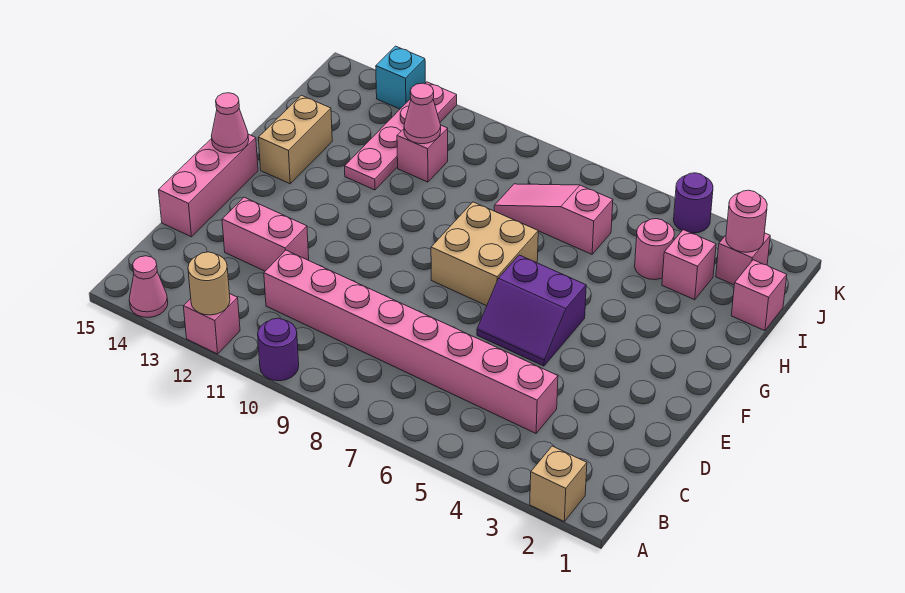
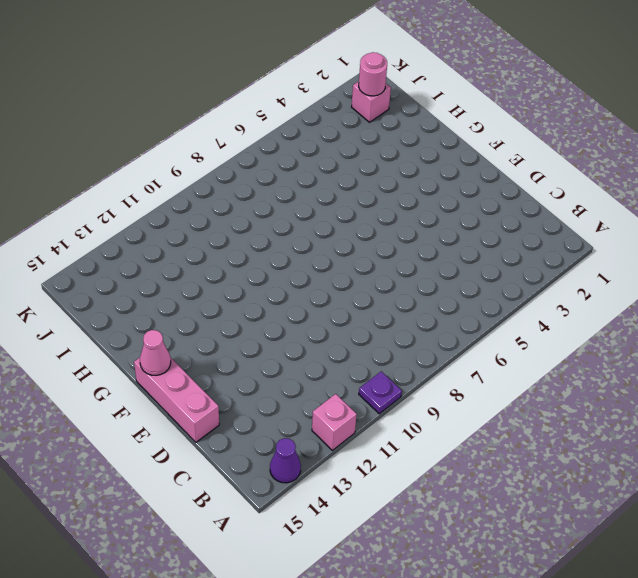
purple 1x1 plate [359,371,402,414] -> purple 1x1 round brick [258,318,299,381]
purple 1x1 cone [270,438,301,483] -> pink 1x1 cone [129,256,168,318]
none -> tan 1x1 brick [530,446,587,521]
none -> pink 1x8 brick [264,250,558,433]
none -> pink 1x2 brick [222,197,309,271]

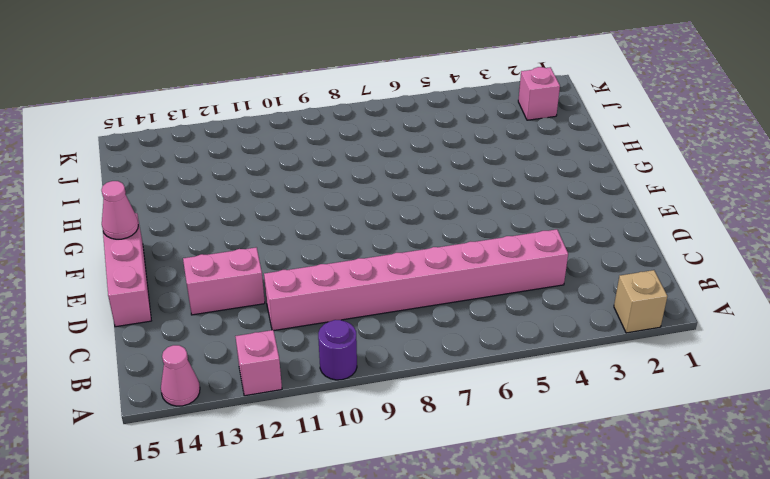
none -> purple 2x2 slope [477,255,586,366]
none -> tan 2x2 brick [431,202,538,306]
none -> tan 1x2 brick [258,95,332,184]

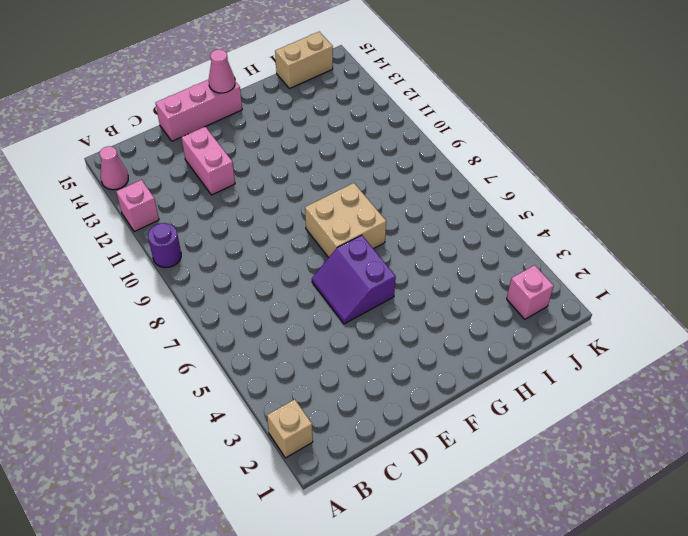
tan 1x2 brick [275,32,333,89] -> tan 1x2 brick moved to [258,95,332,184]
none -> pink 1x8 brick [264,250,558,433]
none -> pink 1x4 plate [345,82,457,190]
none -> pink 1x1 brick [731,260,787,331]

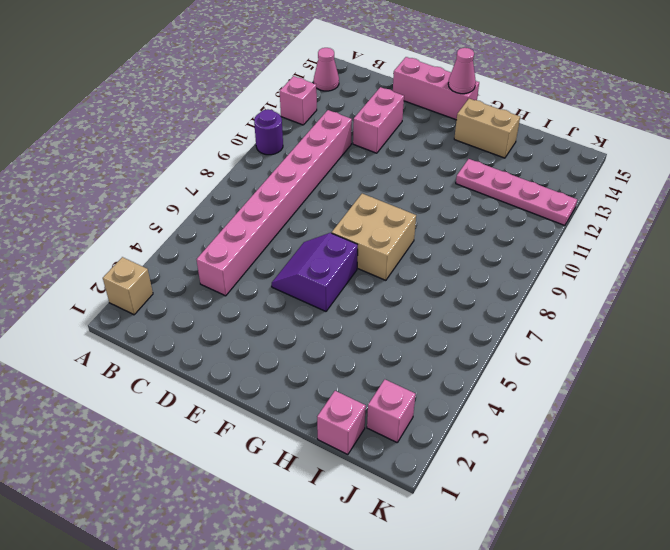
none -> pink 1x1 brick [662,230,716,300]
none -> pink 1x1 round brick [635,219,674,280]
none -> pink 1x3 slope [494,184,613,254]

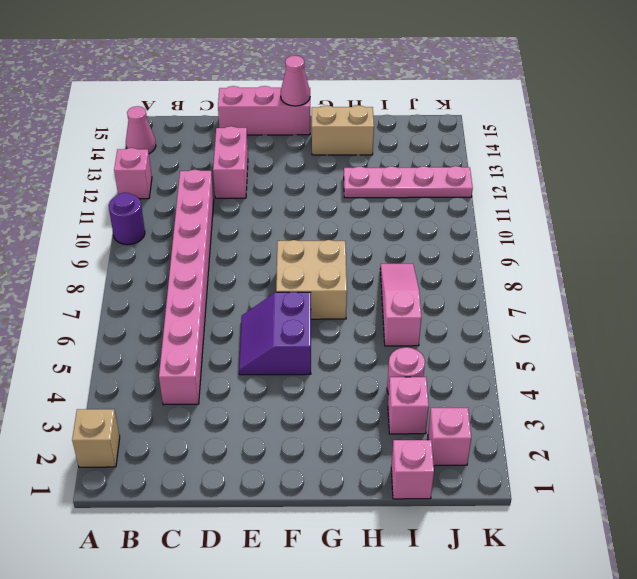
none -> pink 1x1 brick [397,125,448,182]
none -> purple 1x1 round brick [674,173,713,233]
none -> cyan 1x1 brick [376,46,425,109]

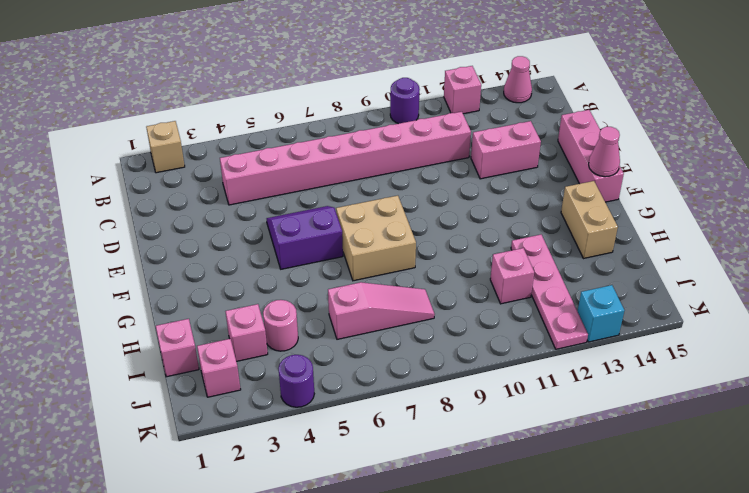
none -> tan 1x1 round brick [188,252,230,315]
none -> pink 1x1 cone [404,83,441,144]
none -> pink 1x1 round brick [726,190,767,252]

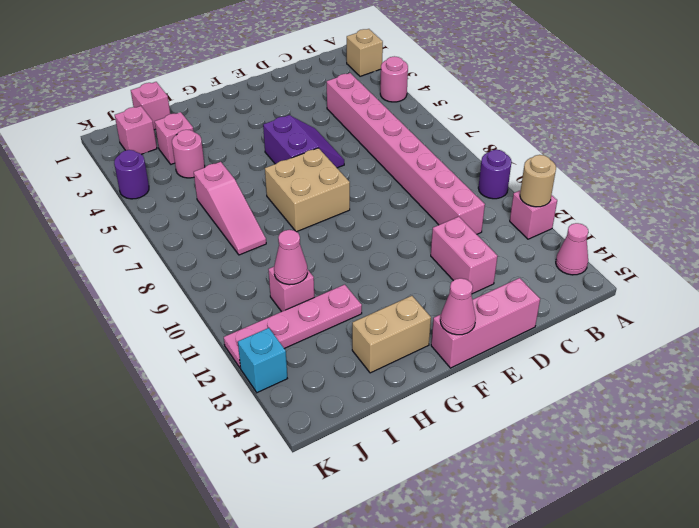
pink 1x1 round brick [380,56,408,102] -> pink 1x1 round brick moved to [726,190,767,252]

